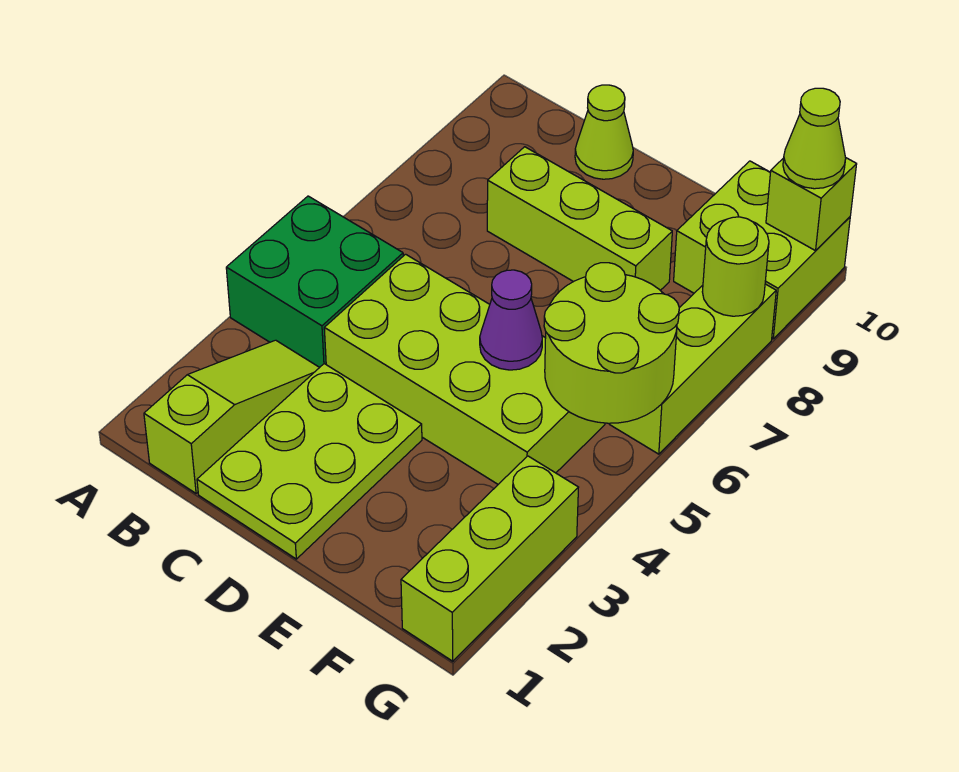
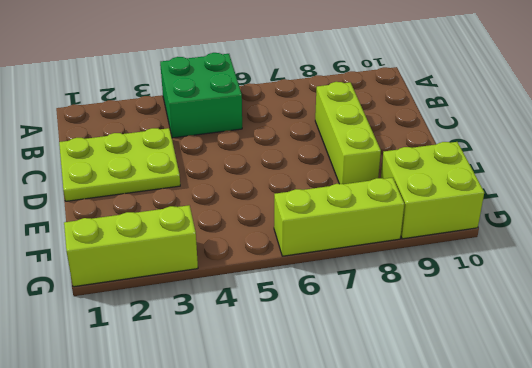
none -> lime 1x3 slope [144,340,320,493]
none -> lime 2x4 brick [324,254,605,484]
none -> lime 1x1 cone [575,85,633,179]

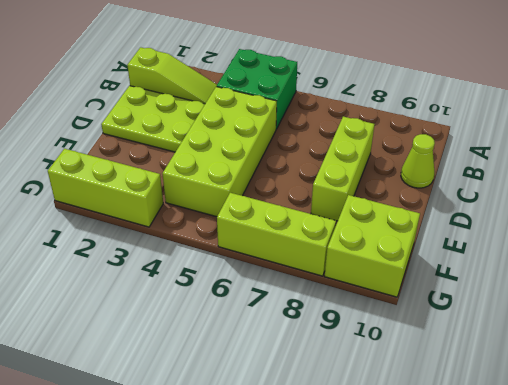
none -> purple 1x1 cone [480,270,542,370]
none -> lime 2x2 round brick [544,263,679,423]
none -> lime 1x1 round brick [702,217,769,316]

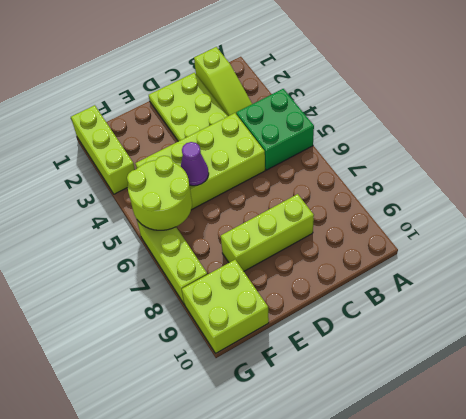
none -> lime 1x1 cone [575,85,633,179]
none -> lime 1x1 round brick [702,217,769,316]
none -> lime 1x1 brick [766,158,857,251]

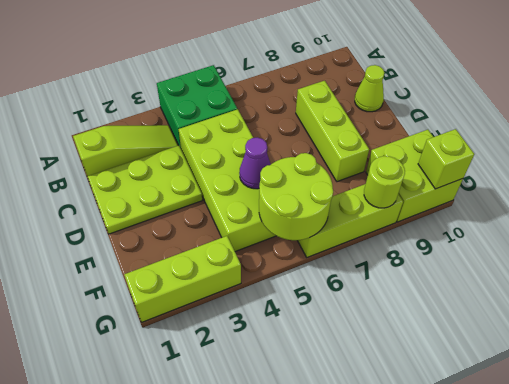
none -> lime 1x1 cone [783,88,846,189]

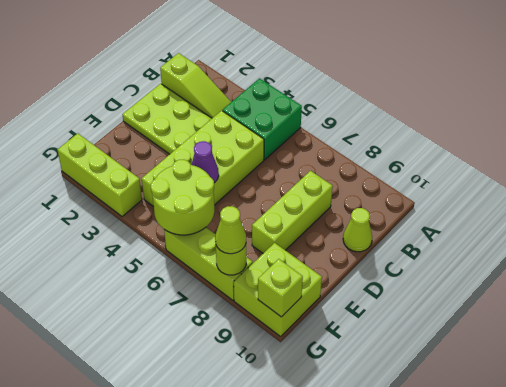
lime 1x1 cone [215,206,246,254] -> lime 1x1 cone moved to [783,88,846,189]

